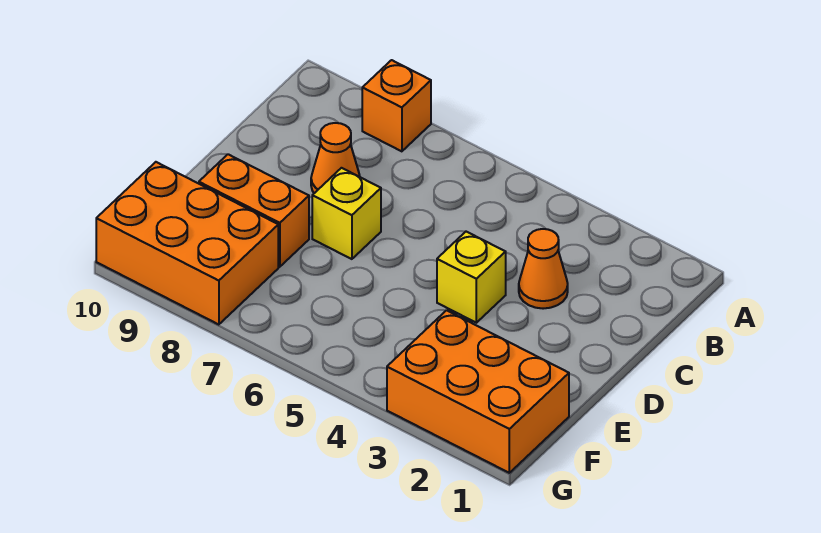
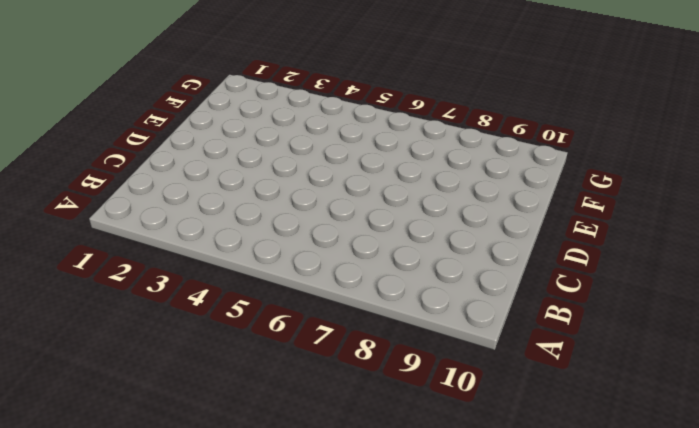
none -> orange 1x1 brick [362,60,431,151]
none -> orange 1x1 cone [519,229,568,309]

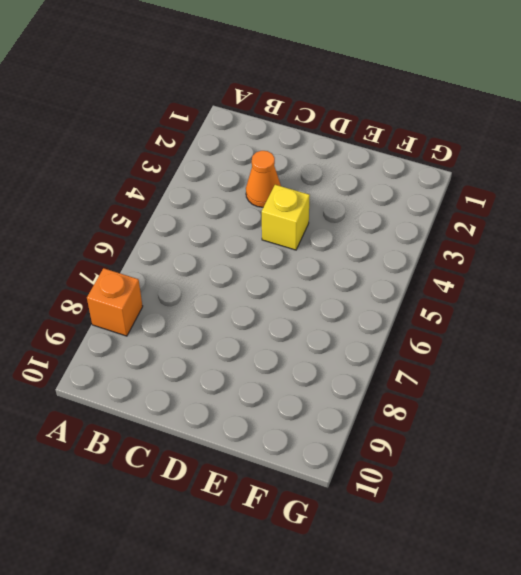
none -> orange 1x1 cone [311,123,360,193]
none -> yellow 1x1 brick [312,168,381,259]

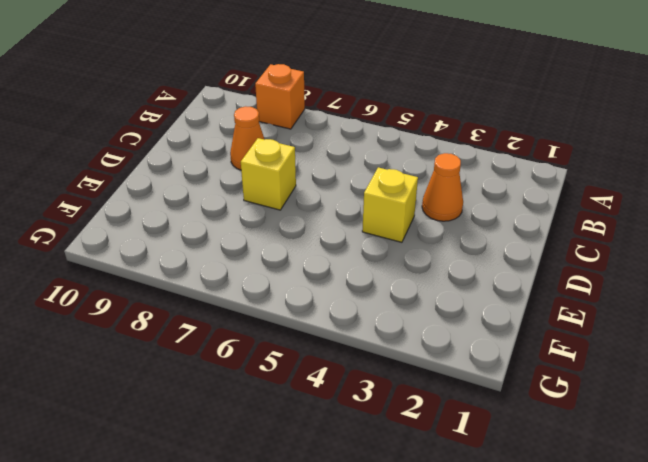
none -> orange 1x2 brick [199,154,309,267]
none -> orange 2x3 brick [387,310,569,473]

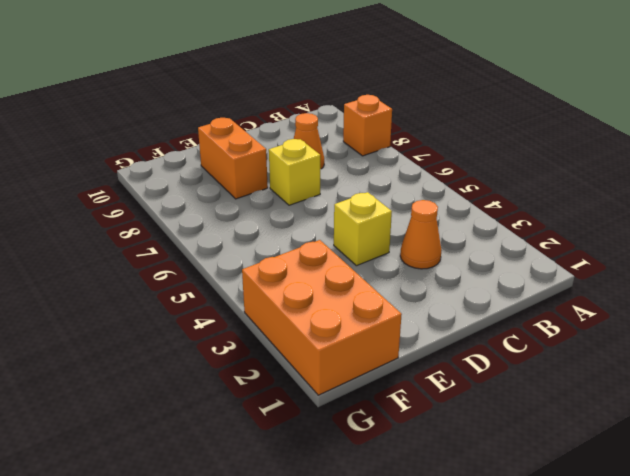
none -> orange 2x3 brick [96,162,278,325]

